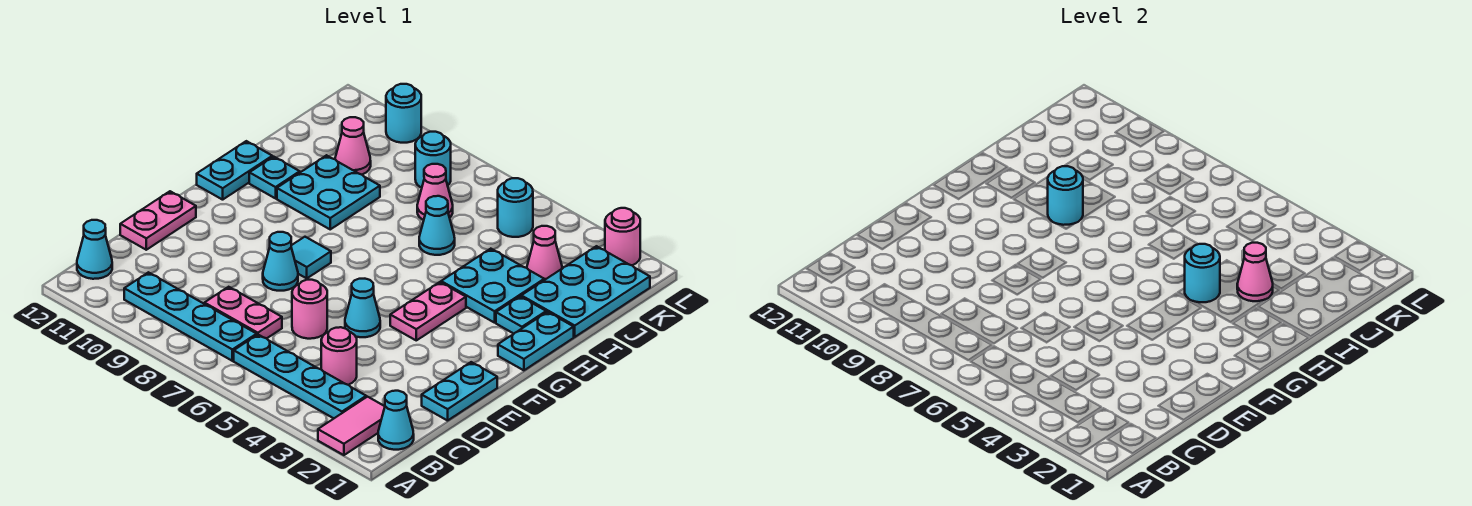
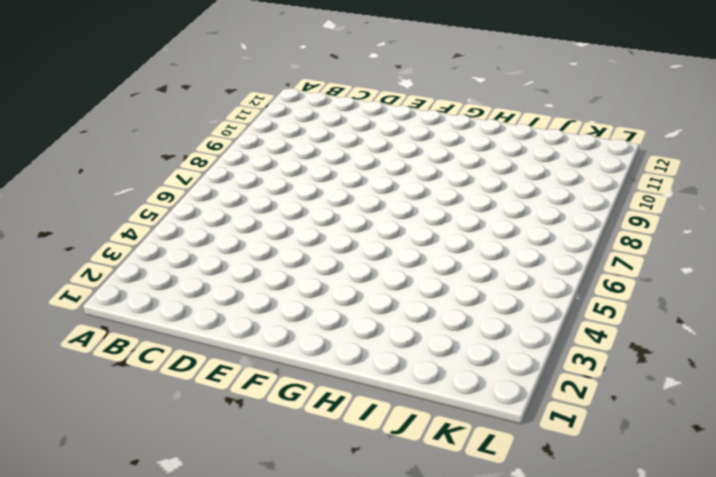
none -> pink 1x2 tile [318,397,385,455]
none -> cyan 1x1 cone [378,391,414,450]
none -> cyan 1x4 plate [234,335,366,418]
none -> cyan 1x4 plate [124,272,257,361]

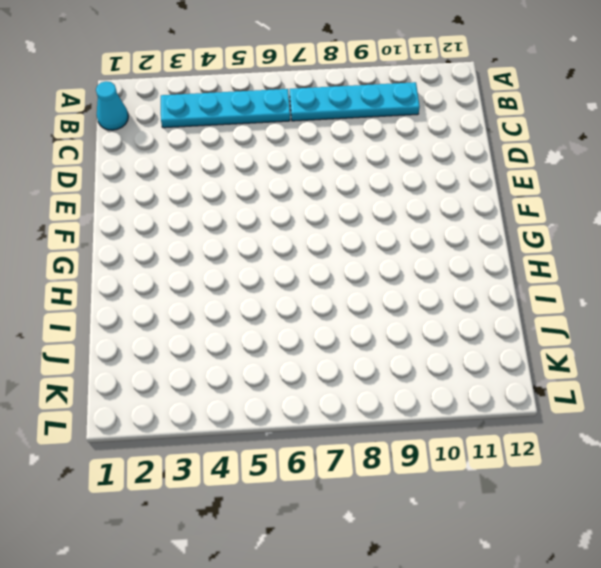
none -> pink 1x2 tile [318,397,385,455]
none -> cyan 1x1 cone [77,220,112,279]
none -> pink 1x1 round brick [321,327,357,385]
none -> pink 1x2 plate [204,287,282,338]

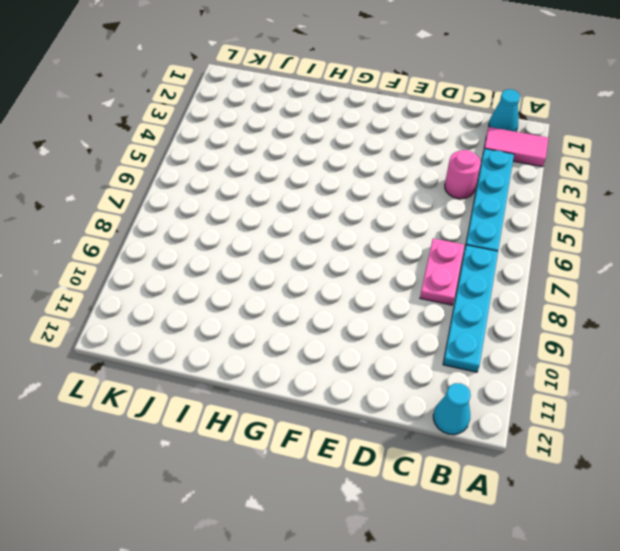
none -> cyan 1x2 plate [422,362,497,421]
none -> pink 1x1 round brick [292,280,327,339]
none -> pink 1x2 plate [120,191,196,250]
none -> cyan 1x1 cone [345,279,380,337]

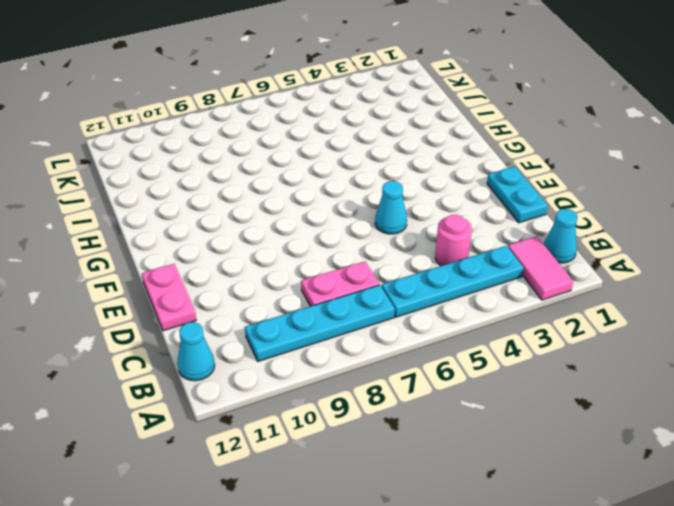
none -> pink 1x1 round brick [292,280,327,339]
none -> cyan 1x1 cone [263,232,298,291]
none -> pink 1x2 plate [390,282,466,340]
none -> cyan 1x1 tile [291,237,331,278]

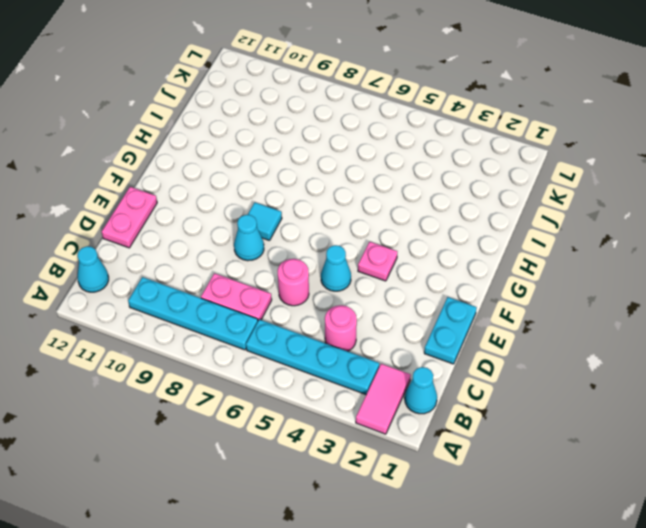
pink 1x1 plate [358,242,397,281] -> pink 1x2 plate [390,282,466,340]
none -> cyan 1x2 plate [498,312,574,370]
none -> cyan 1x2 plate [197,141,272,200]
none -> cyan 1x1 plate [496,296,546,334]
none -> cyan 2x2 plate [441,249,544,323]

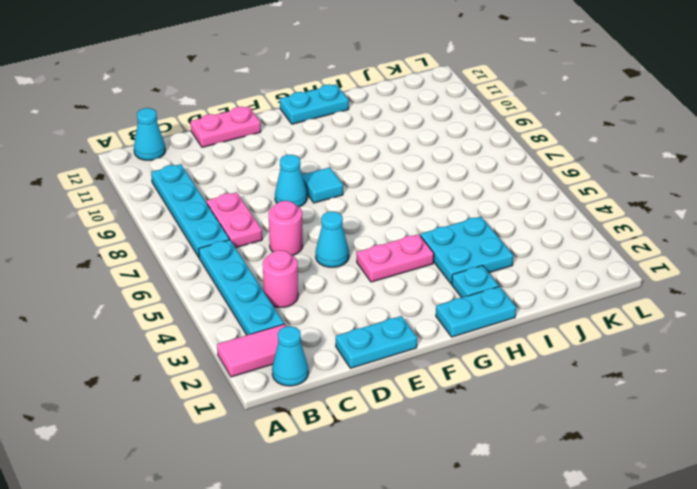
none -> cyan 2x2 plate [277,155,380,229]
none -> cyan 1x1 plate [249,157,300,198]
none -> cyan 2x3 plate [521,246,650,337]
none -> cyan 1x1 cone [419,196,455,255]

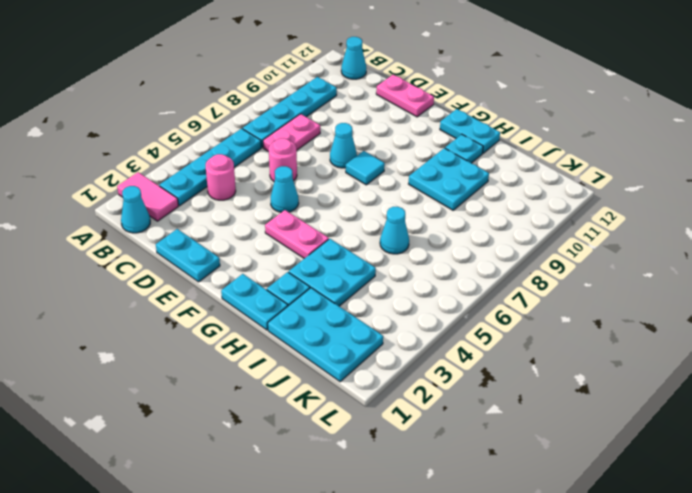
none -> pink 1x1 cone [527,226,562,280]
none -> pink 1x1 cone [417,164,453,220]
none -> pink 1x1 cone [335,117,371,175]
none -> cyan 1x1 round brick [498,178,533,237]

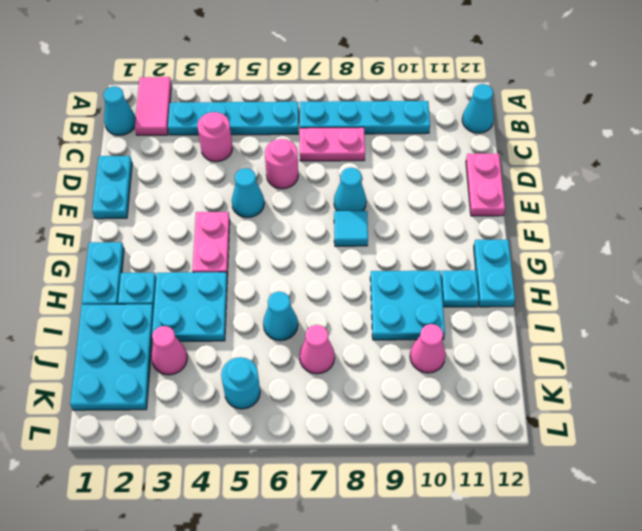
none -> cyan 1x1 round brick [415,132,451,188]
none -> pink 1x1 round brick [605,208,640,265]
none -> cyan 1x1 round brick [386,84,421,143]
none -> cyan 1x1 round brick [1185,244,1220,302]

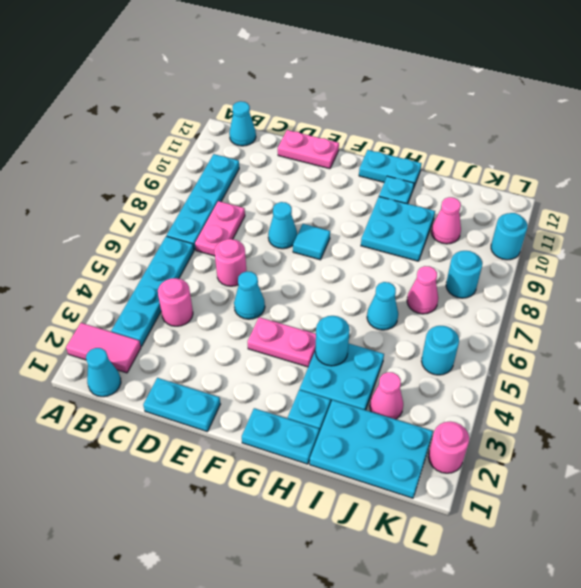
none -> cyan 1x1 round brick [1048,166,1083,225]
none -> pink 1x1 cone [1237,243,1273,301]

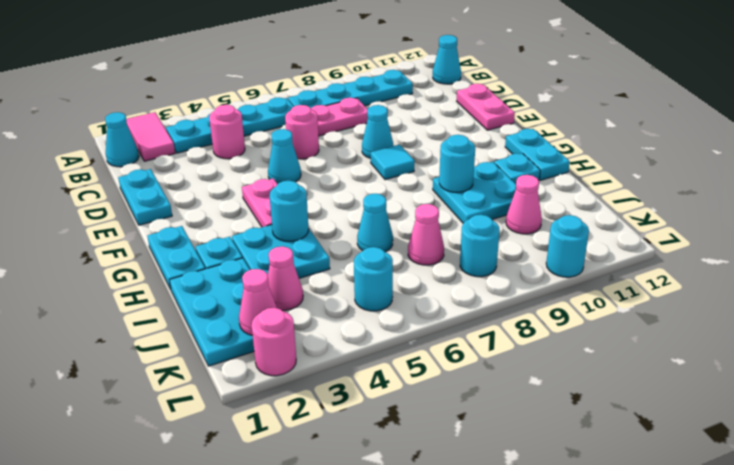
pink 1x1 cone [239,269,277,335] -> pink 1x1 cone moved to [1237,243,1273,301]

